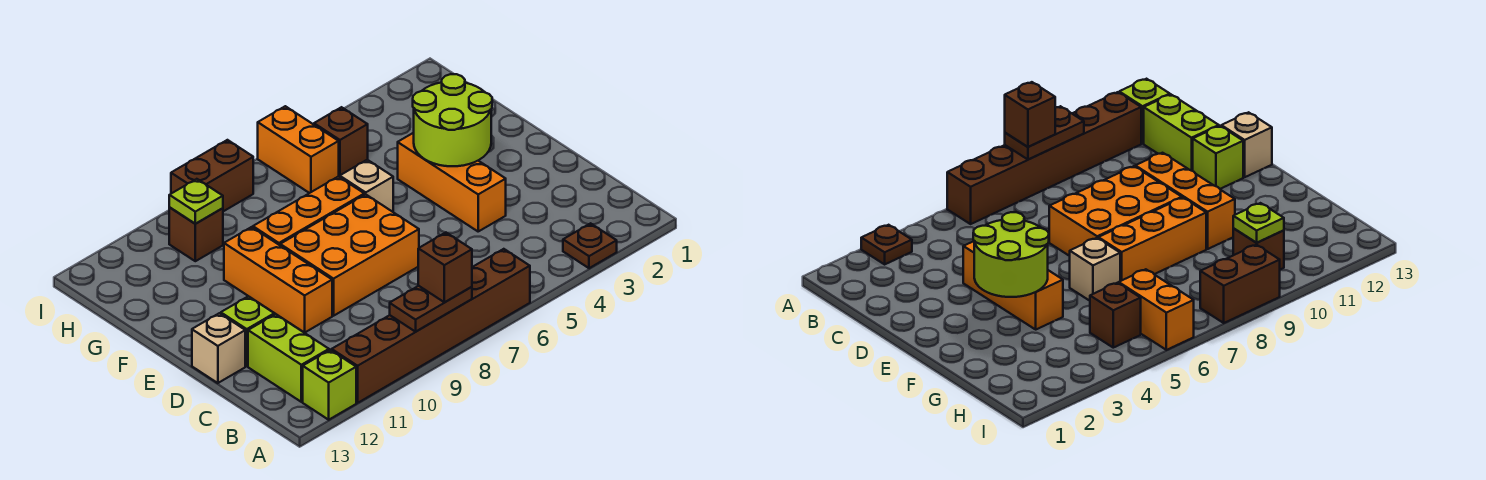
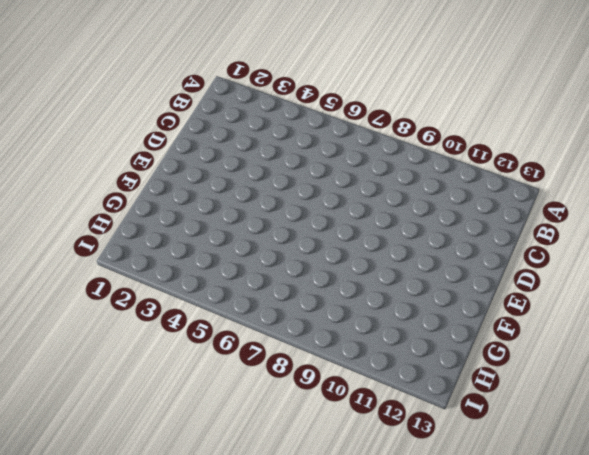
none -> brown 1x1 plate [563,223,617,268]
none -> brown 1x6 brick [332,249,530,403]
none -> lime 1x1 brick [303,350,356,420]

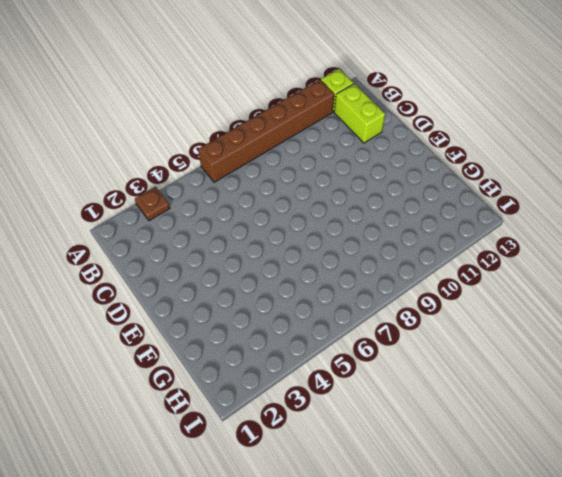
none -> orange 1x3 brick [398,133,506,231]
none -> orange 2x3 brick [280,194,419,316]
none -> orange 1x3 brick [224,227,332,333]

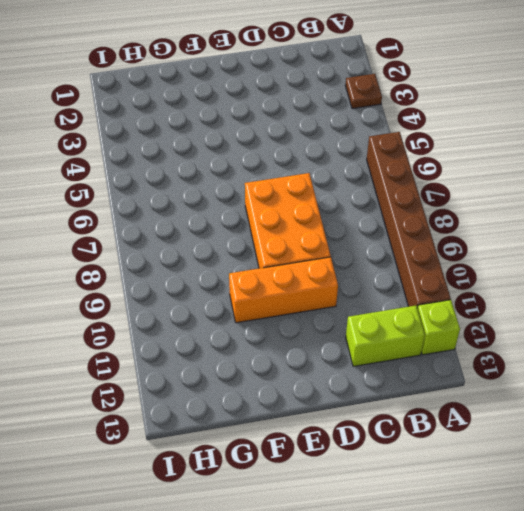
none -> orange 1x3 brick [398,133,506,231]
none -> lime 1x1 brick [221,296,274,366]
none -> tan 1x1 brick [192,313,245,383]

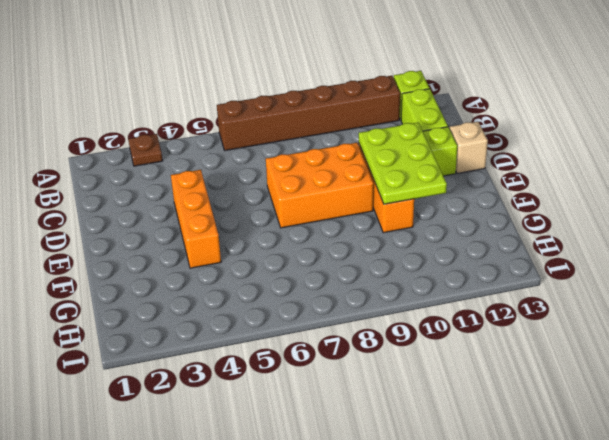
lime 2x3 plate [359,122,447,204] -> none
none -> tan 1x1 brick [340,160,393,212]
none -> orange 1x3 brick [253,177,364,245]
none -> brown 1x1 brick [314,107,368,177]

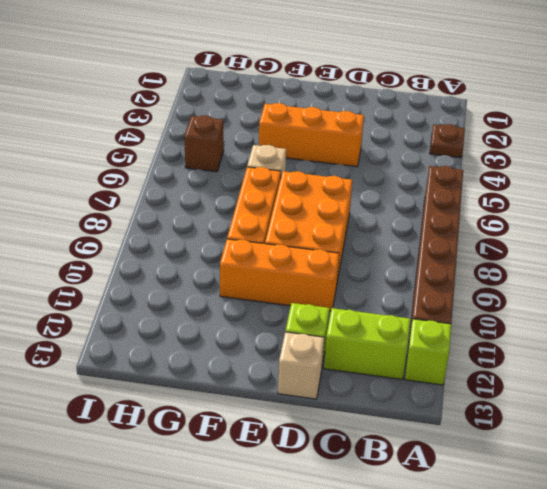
none -> orange 1x2 brick [258,106,339,193]
none -> brown 1x1 brick [169,208,223,261]
none -> brown 1x2 brick [171,140,253,211]

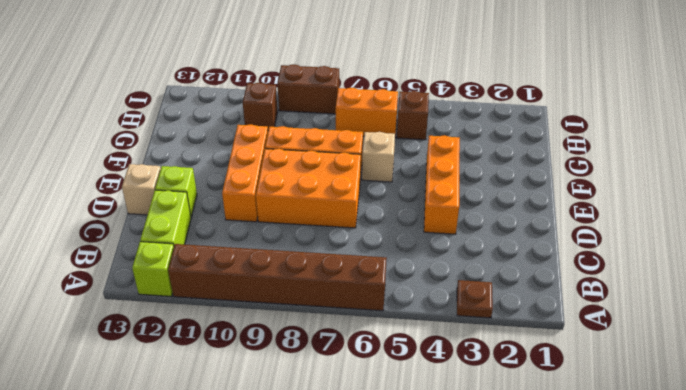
orange 1x2 brick [336,88,398,136] -> orange 1x2 brick turned to [258,106,339,193]
none -> brown 1x2 plate [390,286,472,332]
none -> lime 2x2 round brick [413,74,492,166]
none -> lime 1x1 plate [169,179,223,224]

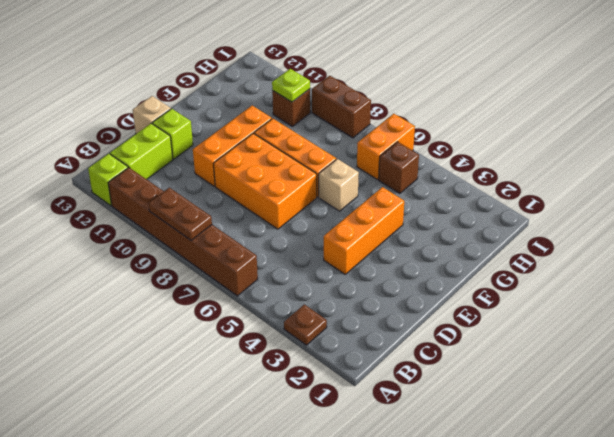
none -> lime 2x2 round brick [413,74,492,166]
none -> brown 1x1 brick [418,233,472,302]

